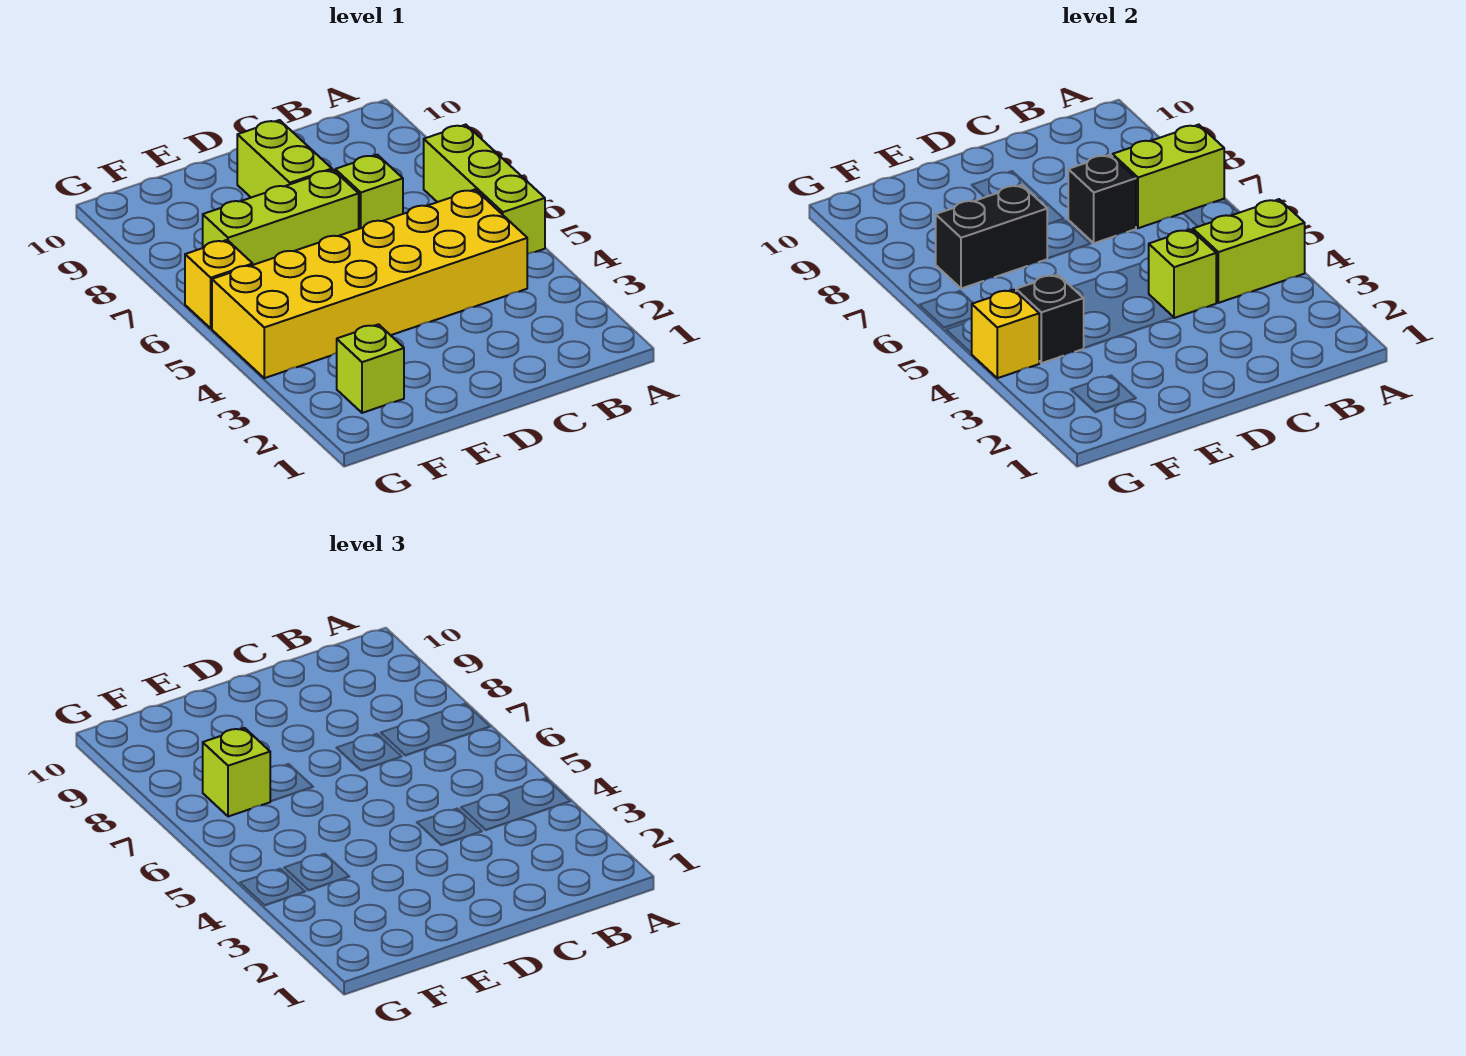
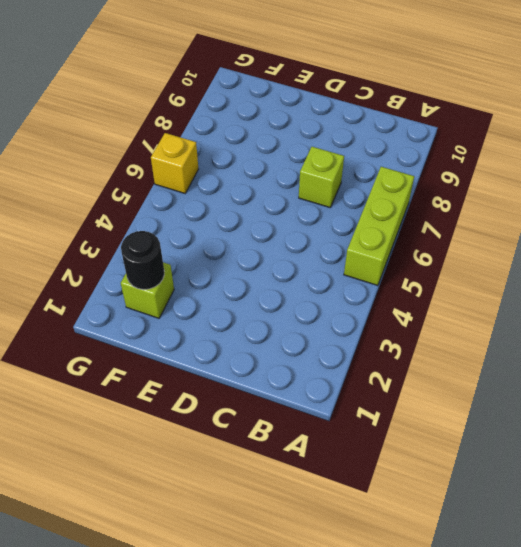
black 1x1 round brick [121,231,164,290] -> none
none -> yellow 2x6 brick [212,190,527,378]
none -> lime 1x3 brick [203,170,359,265]
none -> lime 1x2 brick [237,120,332,198]

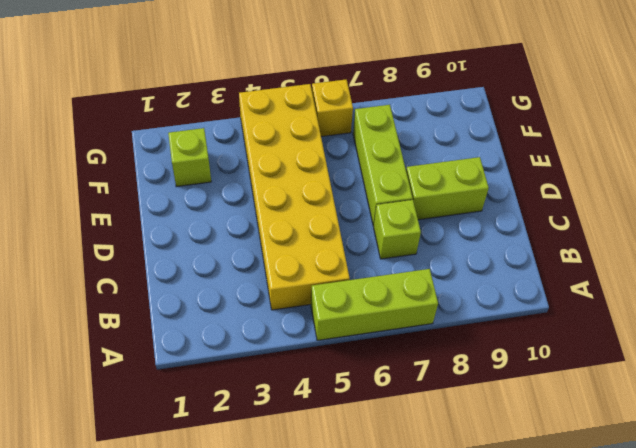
none -> lime 1x2 brick [1193,199,1305,303]
none -> lime 1x2 brick [1113,125,1224,228]
none -> lime 1x1 brick [1149,229,1216,318]

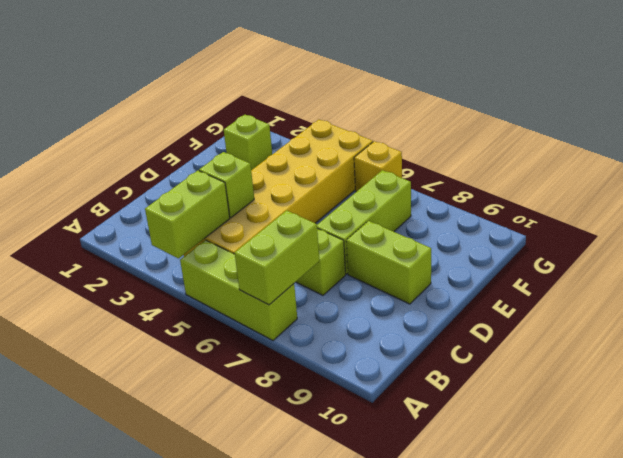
none -> black 1x1 brick [1068,155,1136,243]
none -> black 1x2 brick [936,185,1047,289]
none -> black 1x1 brick [1016,275,1084,363]

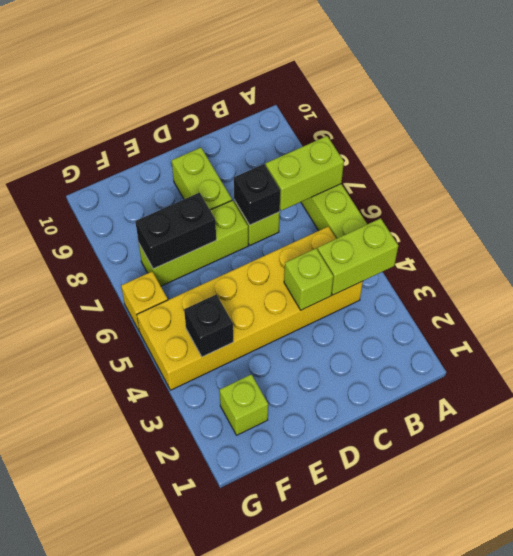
none -> yellow 1x1 brick [971,290,1039,378]
none -> lime 1x1 brick [203,728,270,817]

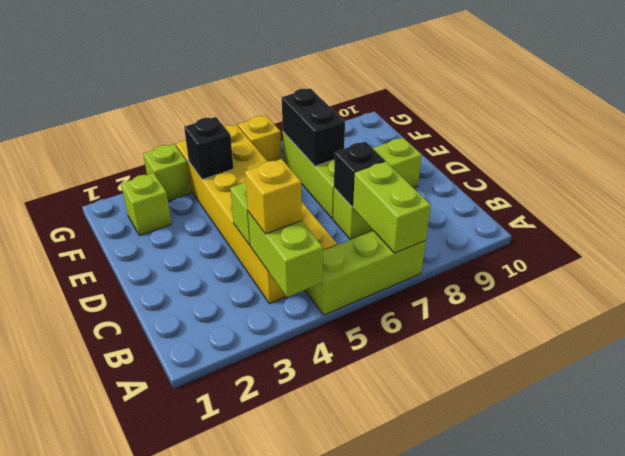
yellow 1x1 brick [245,159,302,234] -> yellow 1x1 brick moved to [971,290,1039,378]
lime 1x1 brick [143,144,191,201] -> lime 1x1 brick moved to [203,728,270,817]

